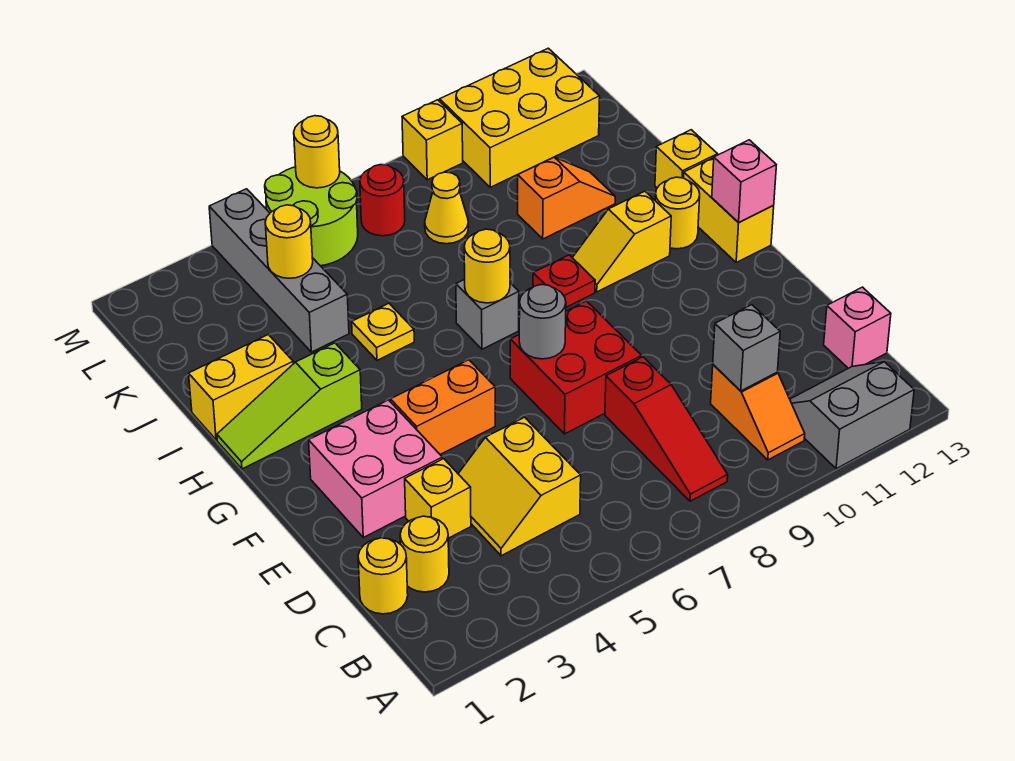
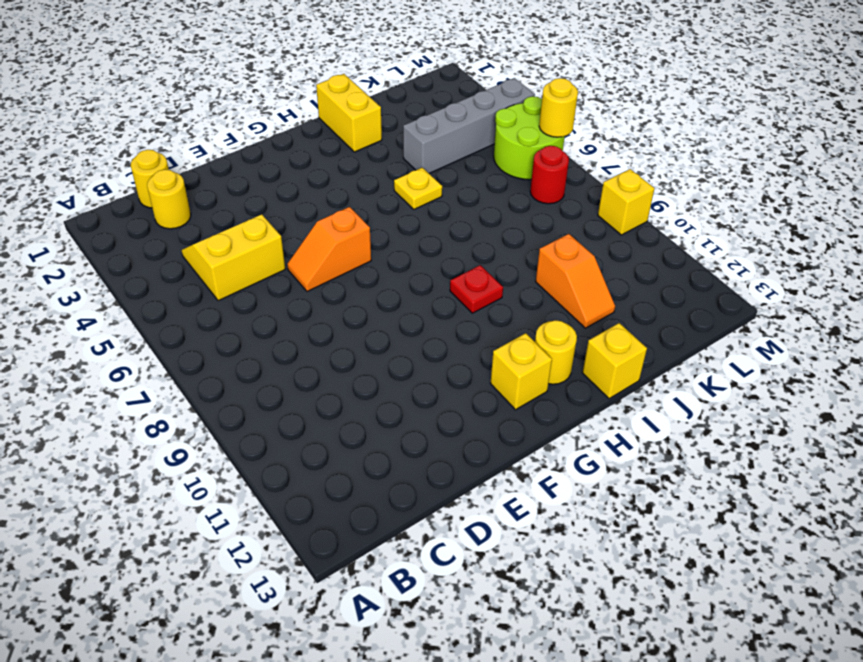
orange 1x2 slope [287,207,371,291] -> orange 1x2 slope moved to [711,365,805,460]
yellow 1x1 brick [491,333,552,410] -> yellow 1x1 brick moved to [405,459,471,538]
none -> grey 2x2 slope [790,362,914,469]
none -> red 1x3 slope [605,357,728,501]
none -> pink 1x1 brick [824,287,891,368]
none -> pink 2x2 brick [309,400,442,537]

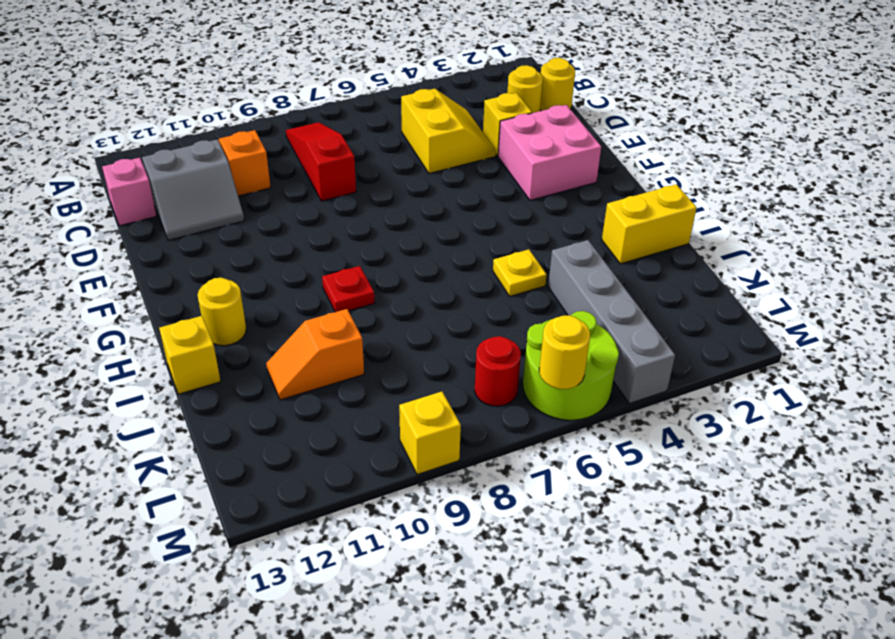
grey 2x2 slope [142,139,244,240] -> grey 2x2 slope moved to [790,362,914,469]
none -> red 2x2 brick [510,301,642,434]
none -> orange 1x2 brick [391,360,495,454]
none -> yellow 1x2 brick [684,158,774,262]
none -> lime 1x3 slope [217,343,362,469]

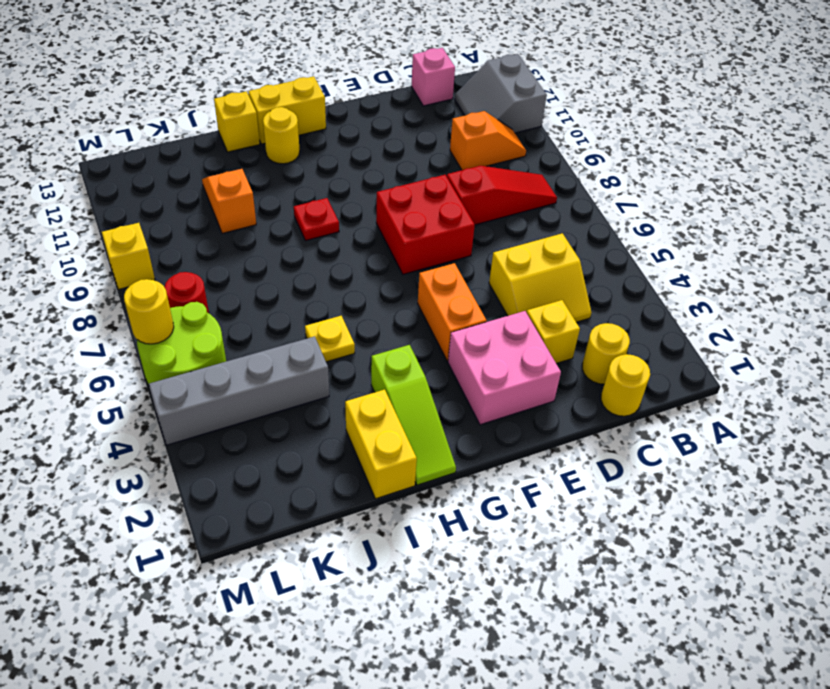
none -> grey 1x1 brick [456,279,519,349]
none -> yellow 1x2 slope [572,191,671,292]
none -> yellow 1x1 cone [425,172,468,244]
none -> yellow 2x3 brick [440,48,600,187]

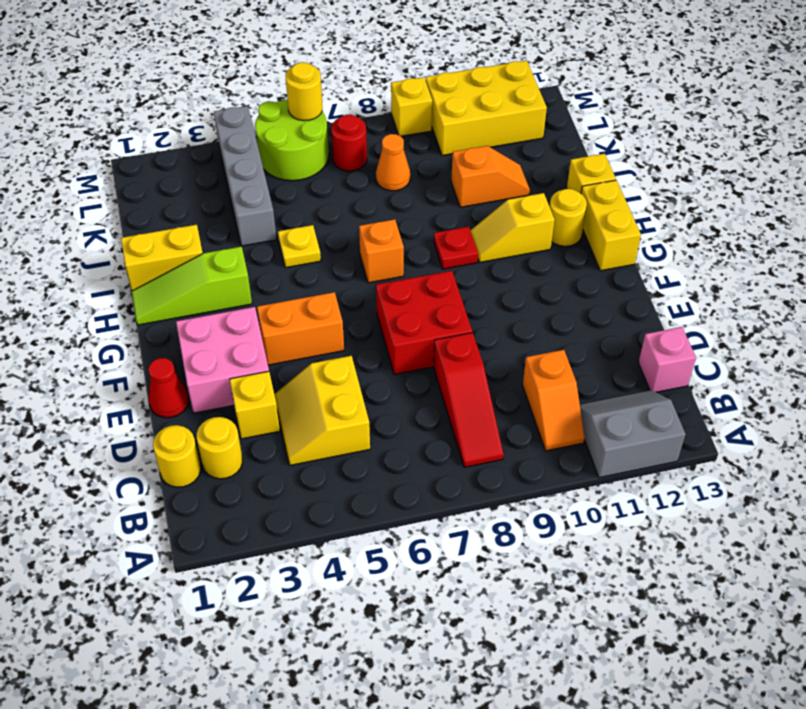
red 1x1 cone [148,358,189,418] -> none
orange 1x1 brick [359,219,404,283] -> grey 1x1 brick [456,279,519,349]
orange 1x1 cone [376,134,410,191] -> yellow 1x1 cone [425,172,468,244]
none -> grey 1x1 brick [713,305,780,391]
none -> grey 1x1 round brick [519,285,566,359]
none -> pink 1x1 brick [712,140,776,223]
none -> yellow 1x1 round brick [464,229,510,303]

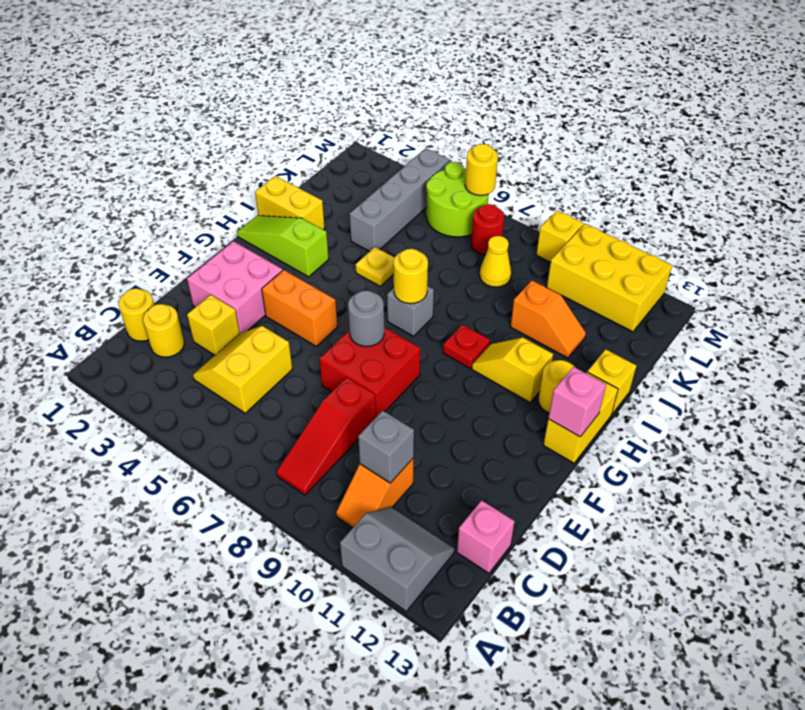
none -> yellow 1x1 round brick [265,205,313,278]

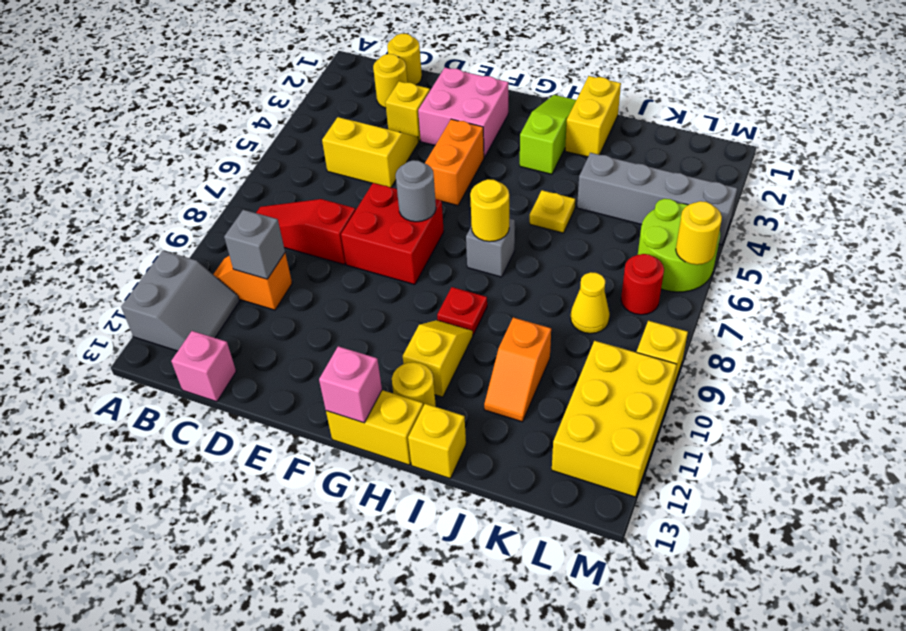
none -> yellow 1x1 round brick [265,205,313,278]

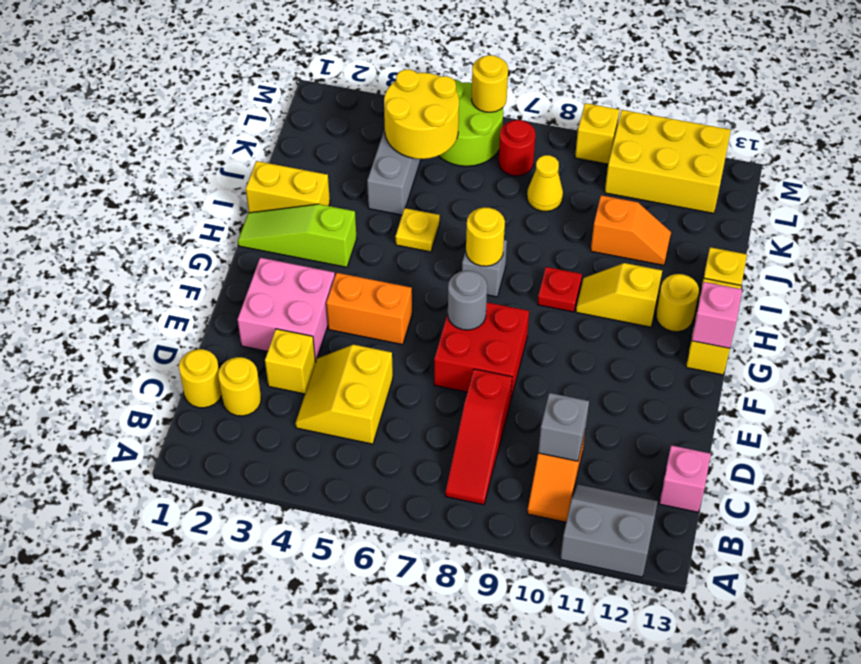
yellow 2x2 round brick [384,69,459,159] -> yellow 1x1 round brick [265,205,313,278]

